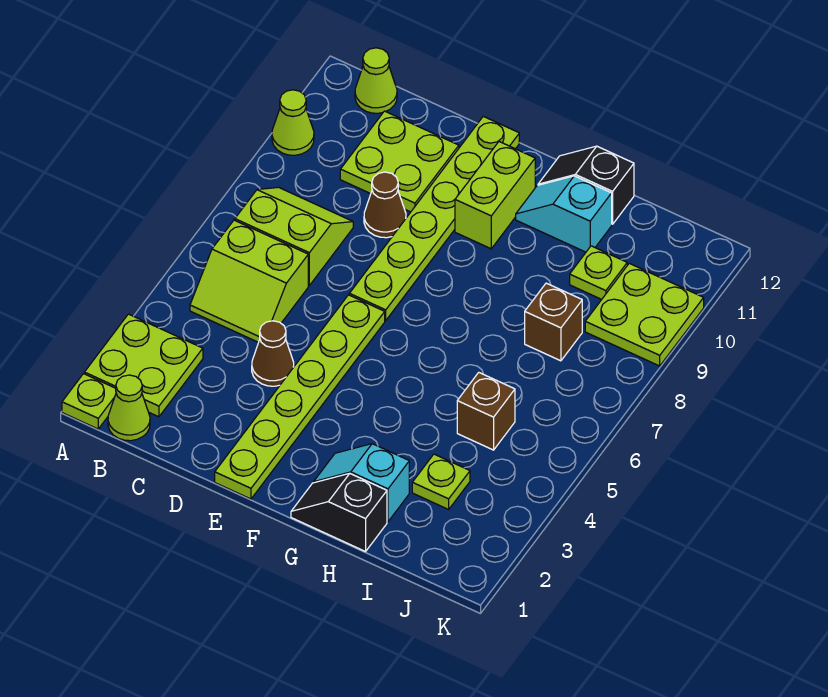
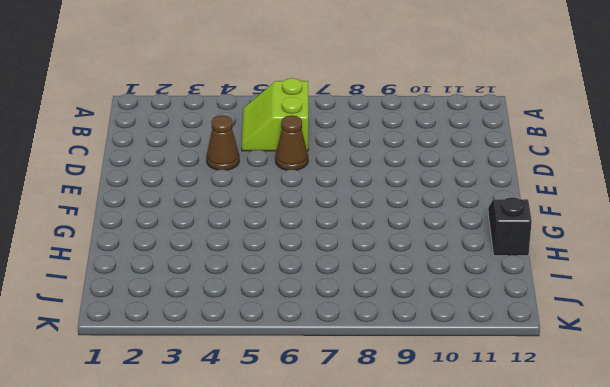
brown 1x1 cone [275,115,308,170] -> brown 1x1 cone moved to [364,172,406,238]
none -> lime 1x1 plate [62,374,116,429]
none -> lime 2x2 plate [84,314,203,417]
none -> lime 1x1 cone [272,90,314,155]

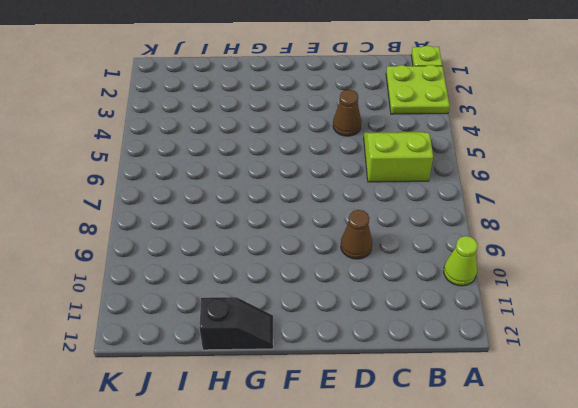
none -> lime 1x1 cone [108,375,150,441]
none -> lime 2x2 slope [235,187,353,285]
none -> lime 1x1 cone [355,48,397,113]

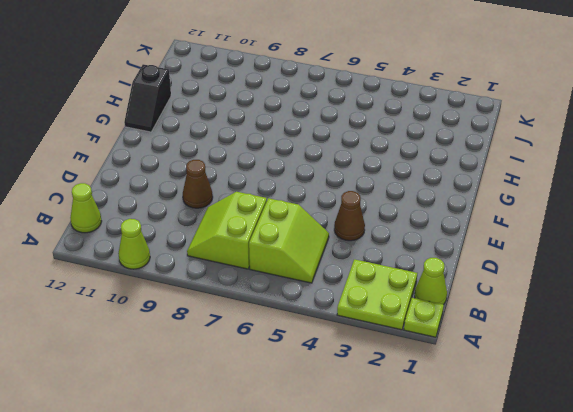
none -> lime 2x2 plate [340,111,459,212]
none -> lime 1x6 plate [215,295,385,499]
none -> lime 1x6 plate [349,116,519,320]

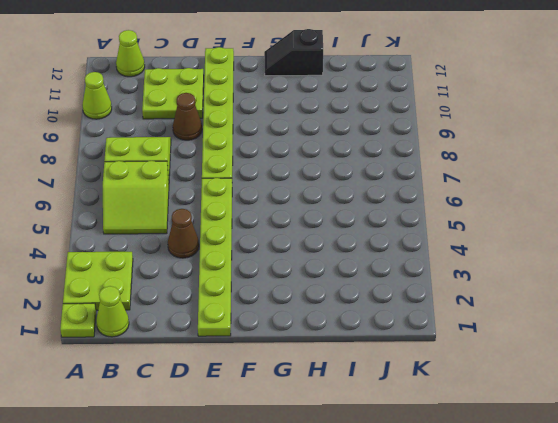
none -> lime 1x2 brick [455,142,535,249]
none -> black 1x2 slope [291,474,387,552]
none -> cyan 1x2 slope [314,444,409,522]

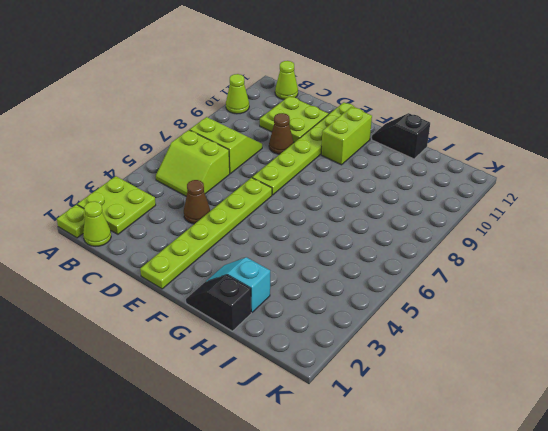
none -> cyan 1x2 slope [516,176,612,252]
none -> lime 1x1 plate [412,454,470,509]
none -> brown 1x1 brick [457,373,515,450]

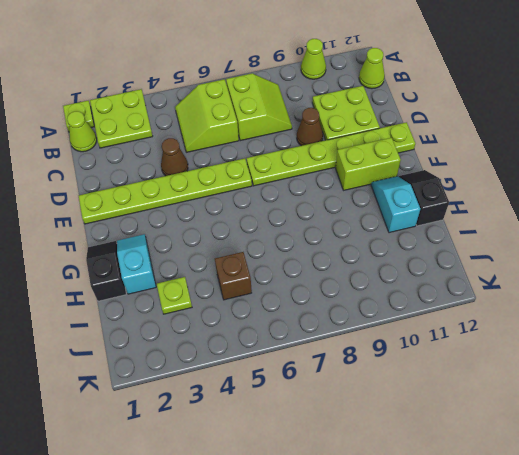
none -> brown 1x1 brick [525,283,582,361]
none -> lime 1x1 plate [570,246,627,299]
none -> lime 2x2 plate [585,263,704,366]

